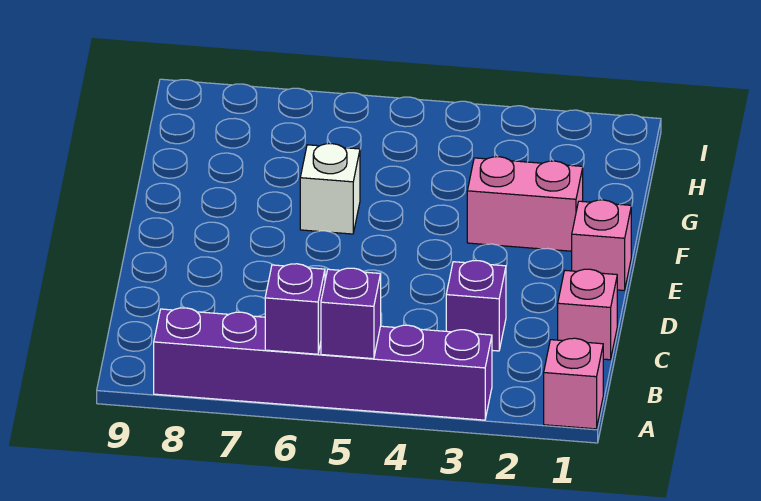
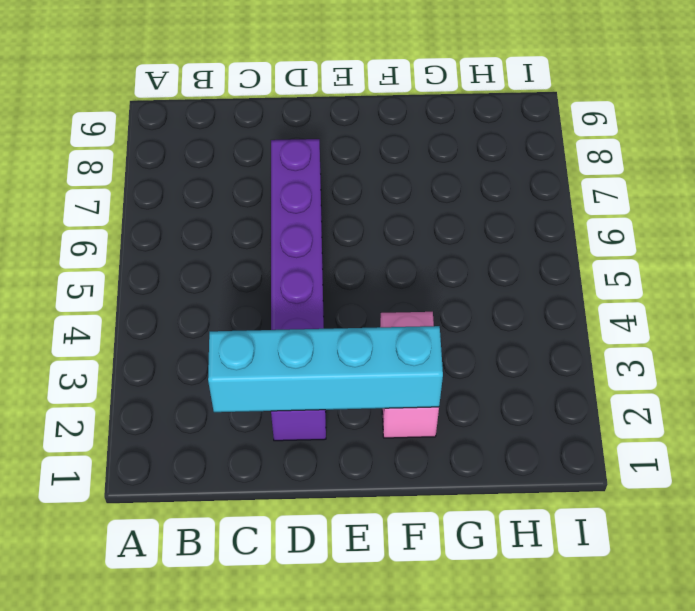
cyan 1x4 brick [208,326,443,412] -> none
purple 1x6 brick [271,139,326,441] -> purple 1x6 brick moved to [154,308,492,420]
none -> pink 1x1 brick [544,338,603,429]
none -> pink 1x1 brick [558,269,617,360]

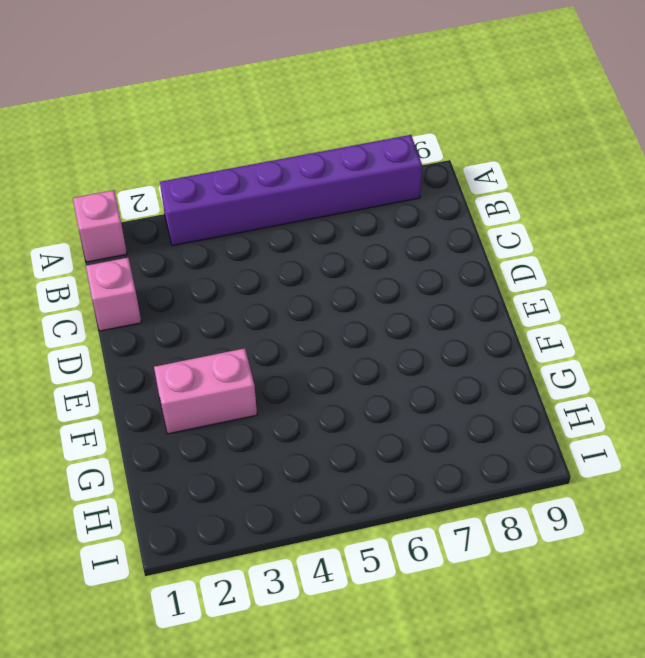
none -> purple 1x1 brick [446,261,506,351]
none -> pink 1x1 brick [572,200,631,291]

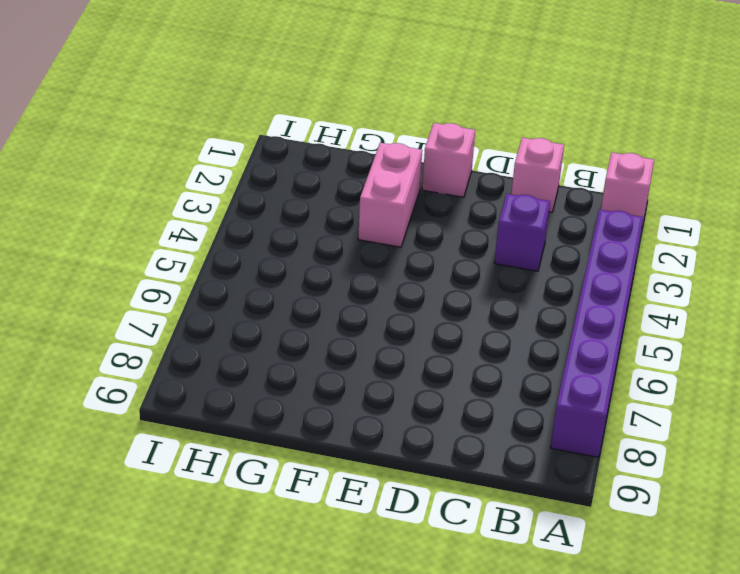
none -> white 1x1 brick [300,144,360,234]
none -> purple 1x1 brick [321,268,381,359]

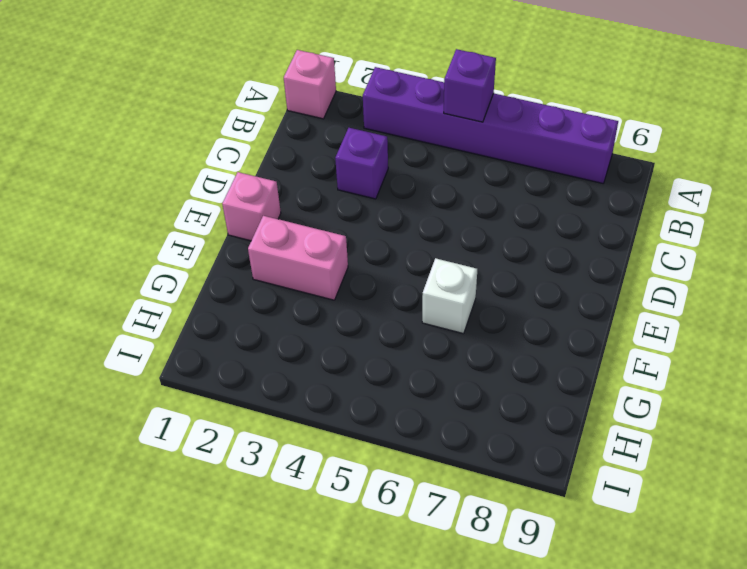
none -> pink 1x1 brick [558,269,617,360]
none -> purple 1x1 brick [265,264,325,354]

